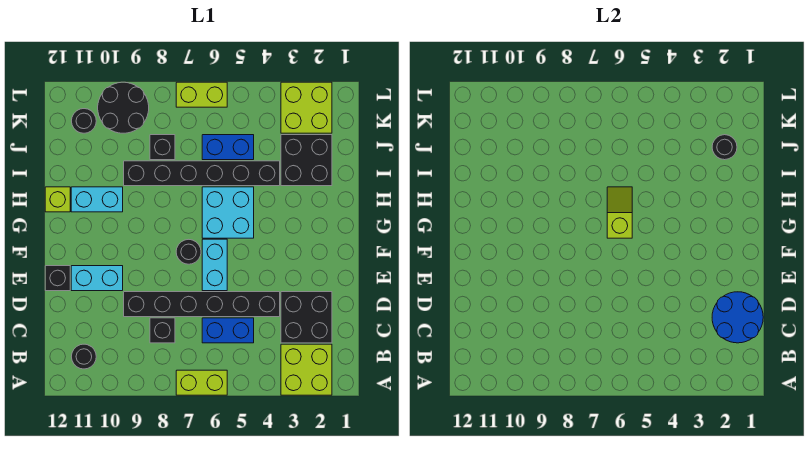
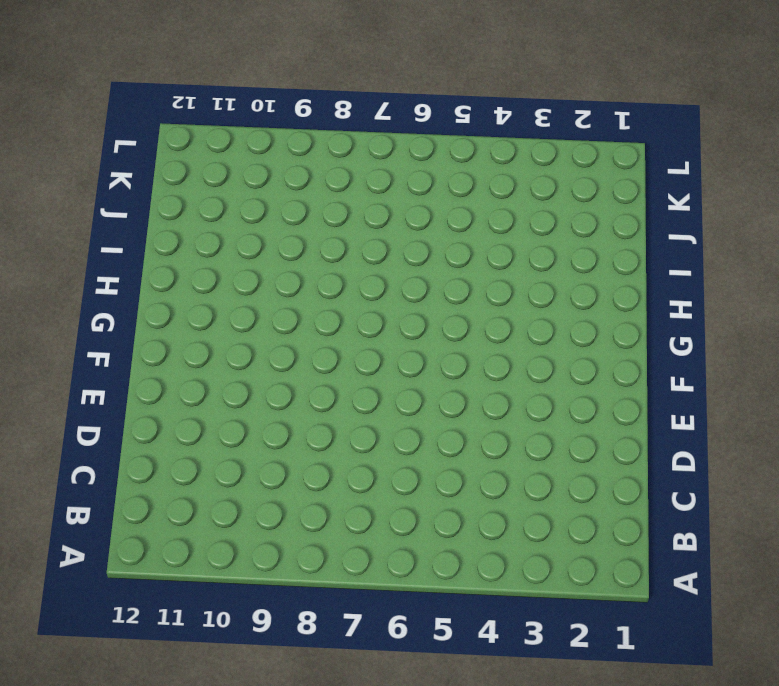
none -> lime 2x2 brick [281,344,332,395]
none -> lime 1x2 brick [176,370,227,395]
none -> black 1x1 round brick [71,344,96,369]

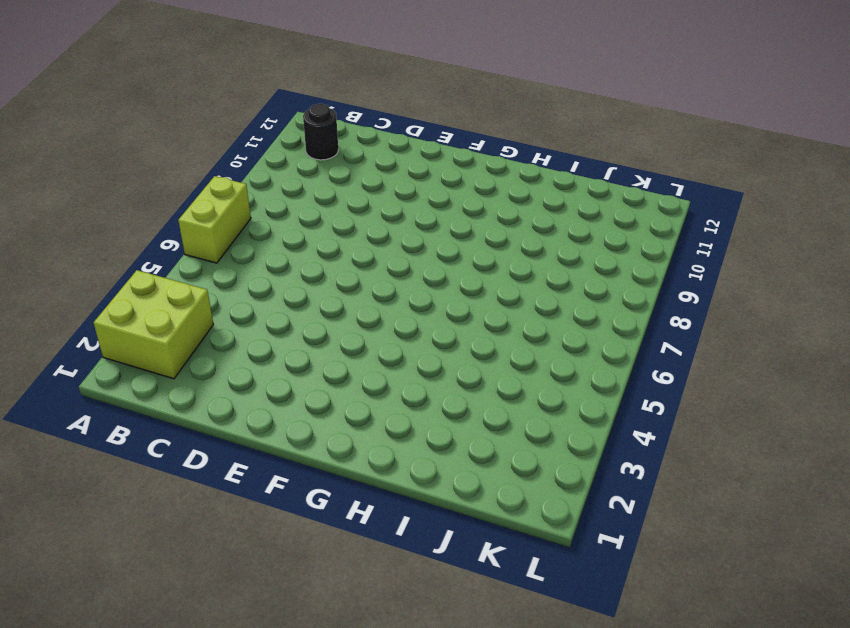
none -> black 2x2 brick [281,292,332,343]
none -> blue 1x2 brick [202,318,254,343]
none -> black 1x1 brick [150,318,175,343]

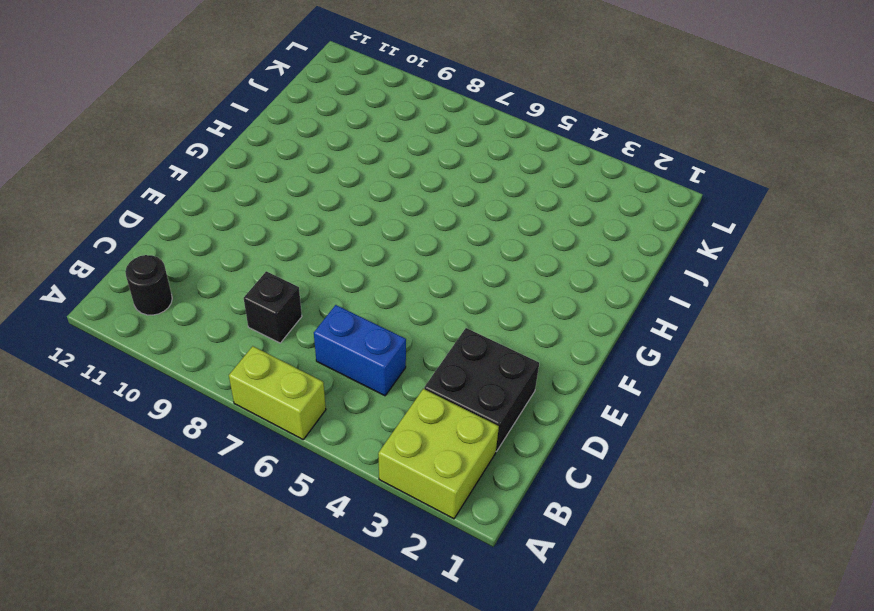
none -> black 1x6 brick [124,292,280,317]
none -> cyan 1x2 brick [202,239,227,291]
none -> cyan 1x2 brick [71,266,123,291]

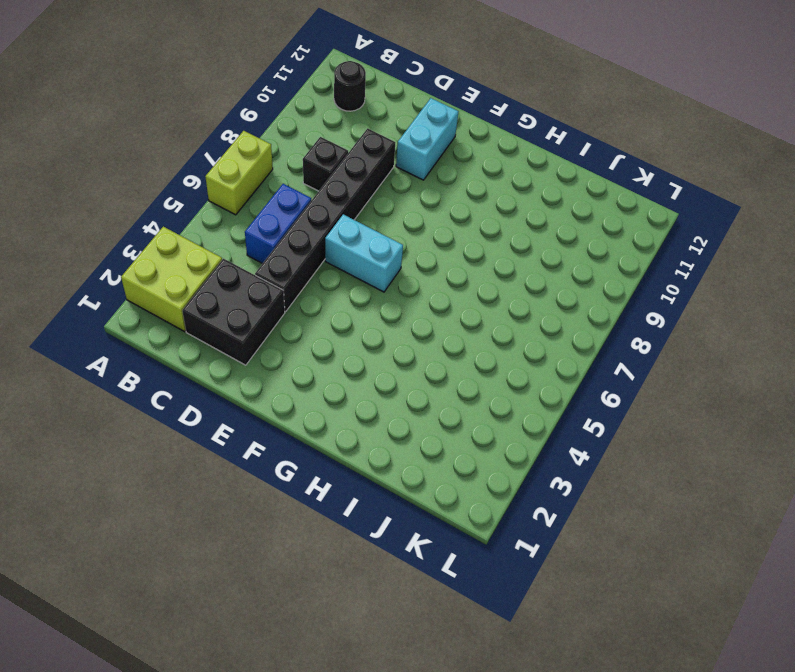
none -> black 1x1 brick [45,266,70,291]
none -> black 1x1 round brick [176,239,201,264]
none -> cyan 2x2 brick [202,187,254,238]

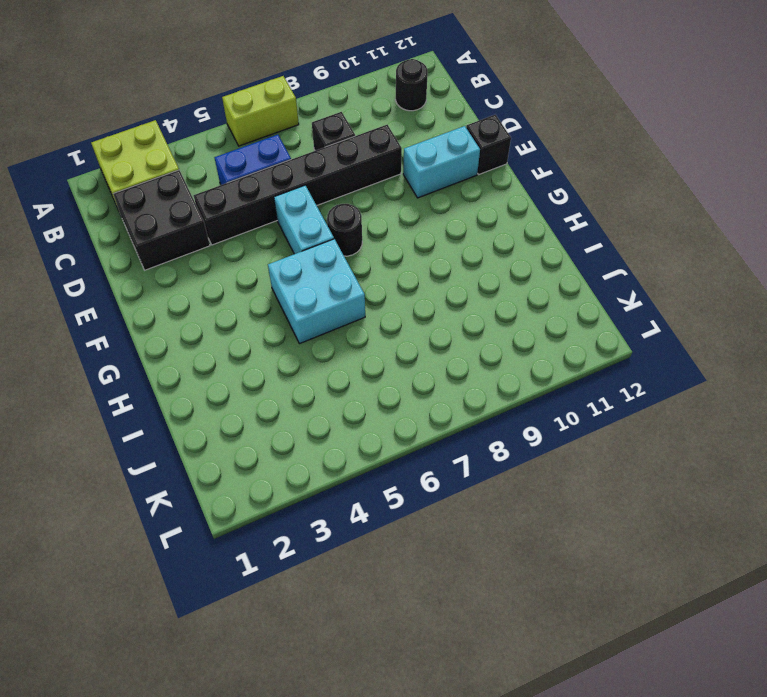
none -> cyan 1x2 brick [71,187,123,212]
none -> lime 1x1 brick [45,187,70,212]
none -> black 2x2 brick [281,135,332,186]

